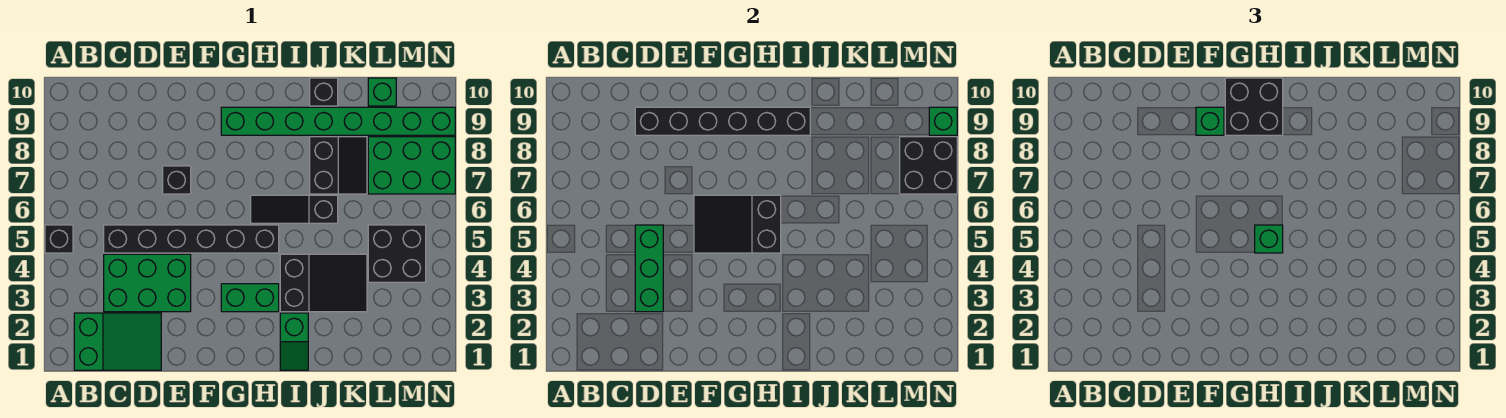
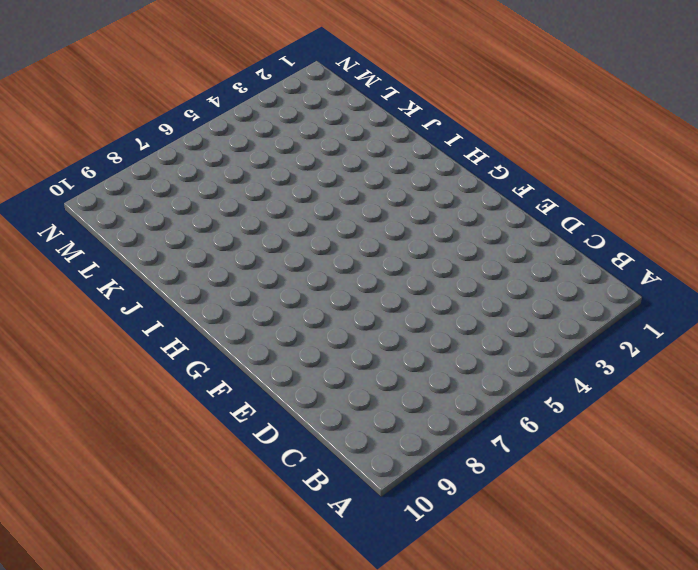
none -> black 1x1 brick [45,225,73,253]
none -> green 2x3 slope [74,313,161,370]
none -> green 2x3 brick [104,254,191,312]

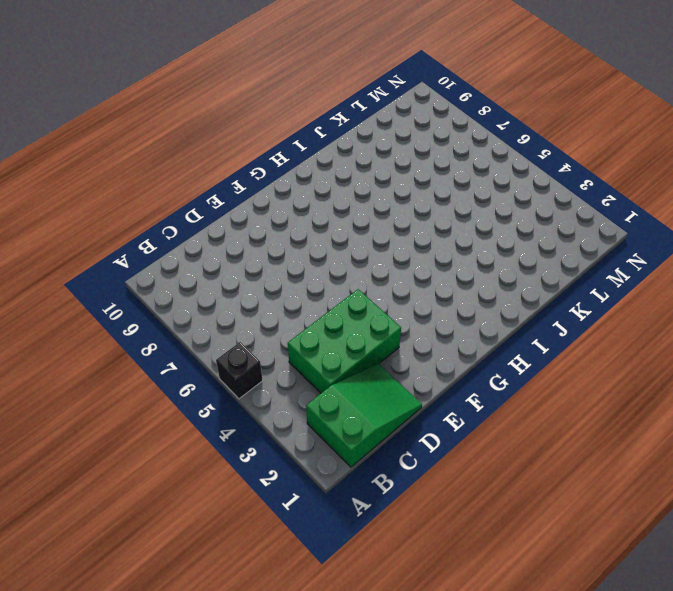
none -> black 1x6 brick [104,225,279,253]
none -> black 1x1 brick [163,166,191,194]
none -> green 1x2 brick [221,284,279,312]

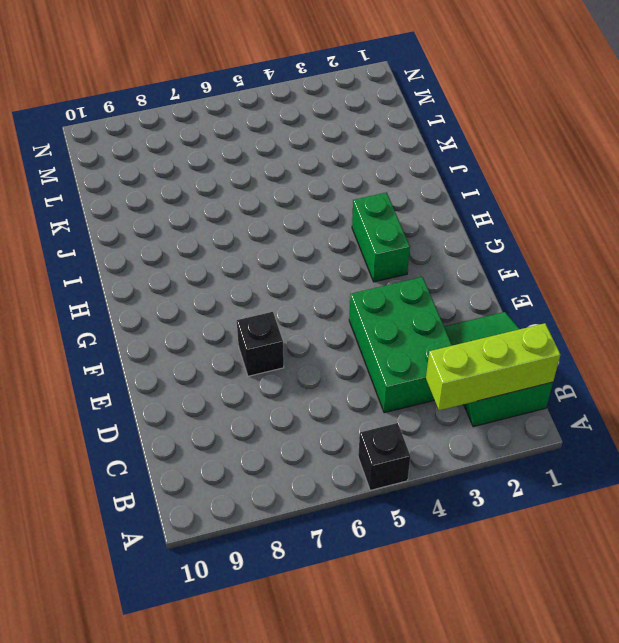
lime 1x3 brick [426,323,560,410] -> none
none -> black 1x6 brick [104,225,279,253]
none -> green 1x8 brick [221,107,455,135]
none -> black 1x3 slope [251,195,338,223]

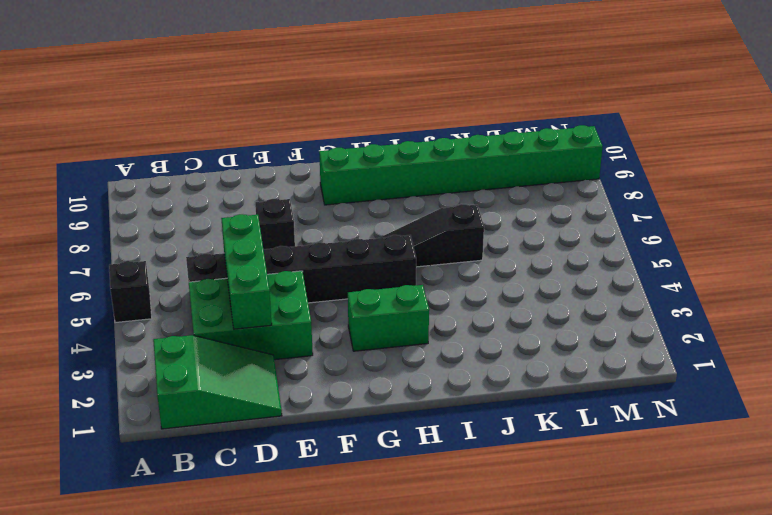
none -> green 1x2 slope [280,313,308,370]
none -> black 2x3 slope [280,254,367,312]
none -> black 2x2 slope [310,137,367,194]

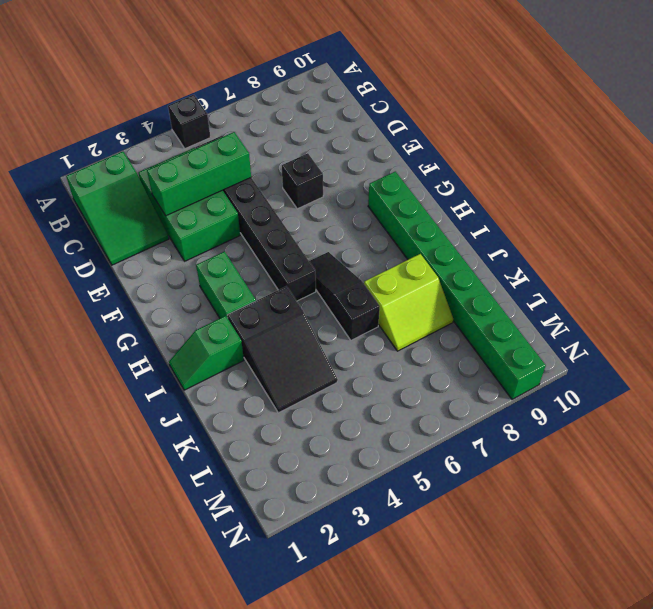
lime 2x2 slope [364,254,453,351] -> black 2x2 slope [310,137,367,194]
none -> black 1x1 brick [310,78,338,106]
none -> black 2x2 brick [368,225,426,282]
none -> green 2x3 brick [368,137,455,194]

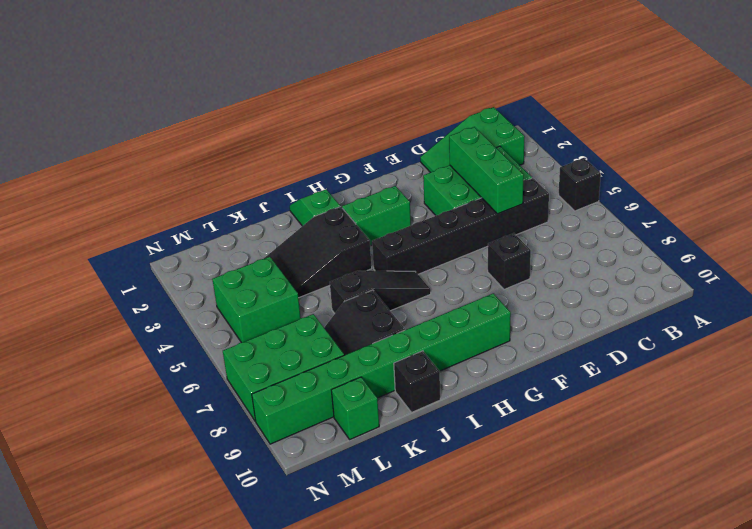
green 2x2 brick [212,257,301,343] -> black 2x2 brick [368,225,426,282]
none -> black 1x6 brick [635,107,810,135]
none -> black 2x3 slope [694,195,781,253]
none -> black 2x2 brick [900,137,957,194]

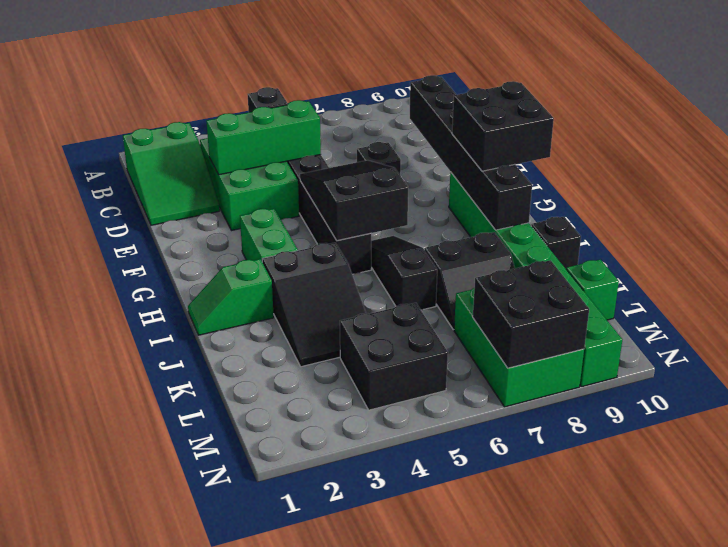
none -> green 1x1 brick [929,107,957,135]
none -> green 1x1 brick [1196,107,1224,135]
none -> green 1x1 brick [1255,225,1283,253]

